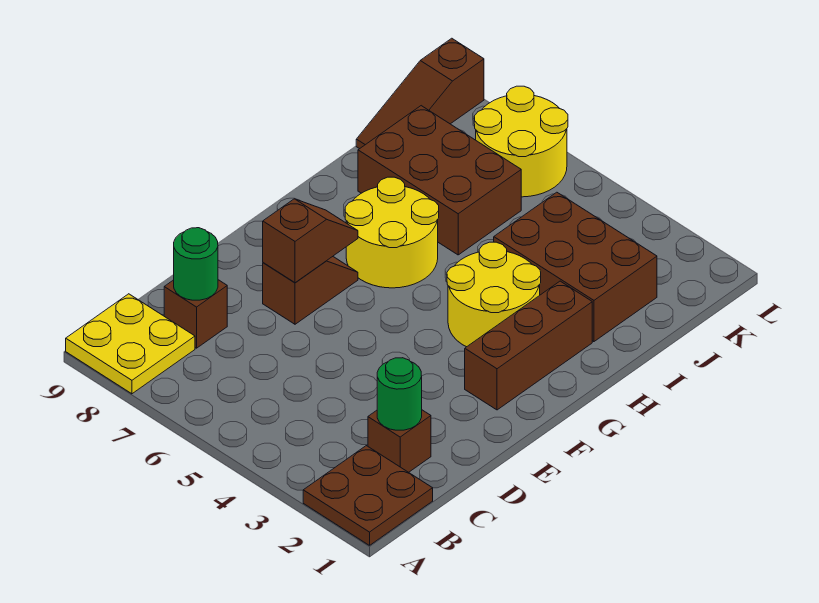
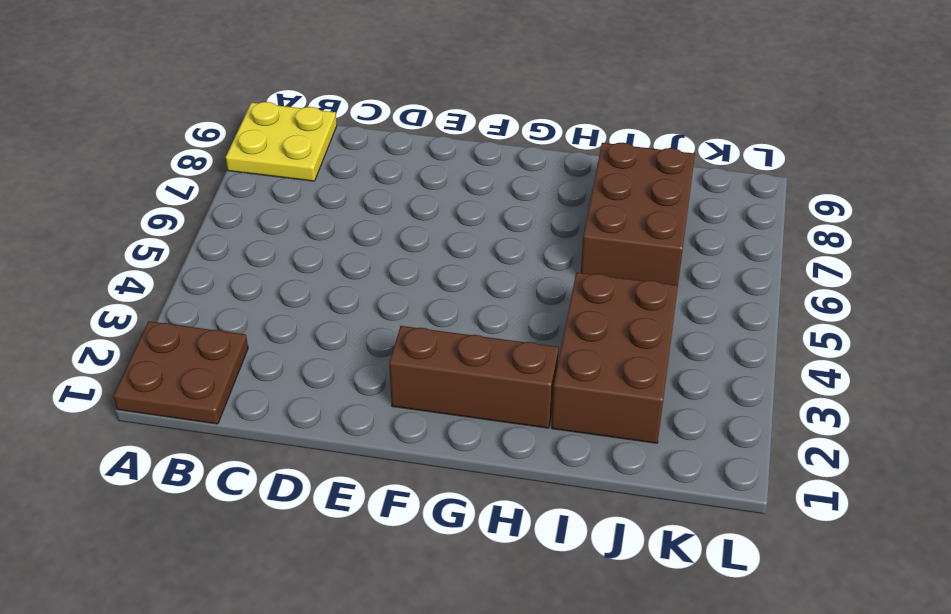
none -> brown 1x1 brick [368,410,431,472]
none -> brown 1x1 brick [164,280,227,348]
none -> brown 1x2 slope [263,257,358,324]

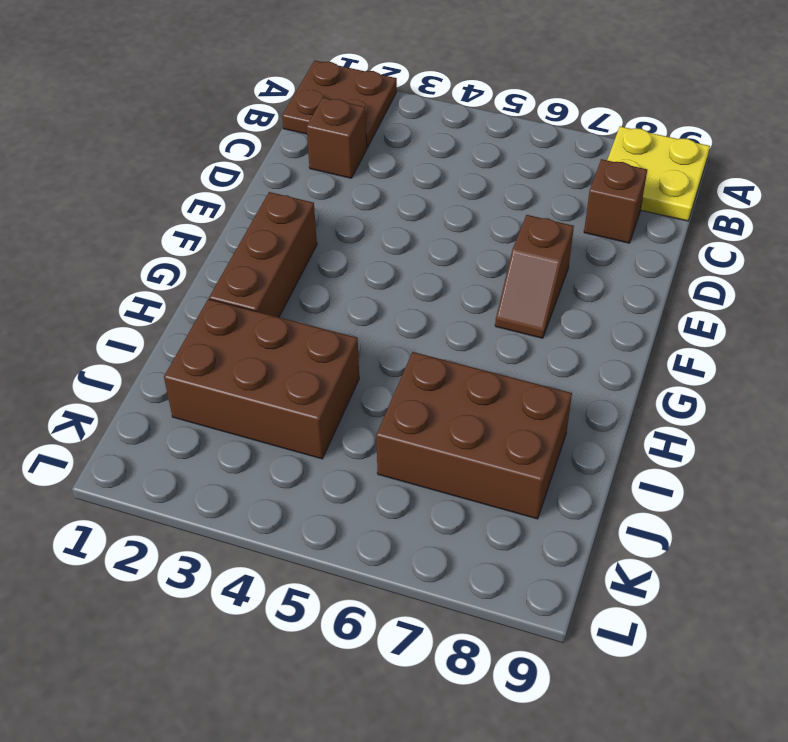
none -> yellow 2x2 round brick [447,242,541,347]
none -> yellow 2x2 round brick [345,177,439,288]
none -> brown 1x3 slope [356,38,484,149]

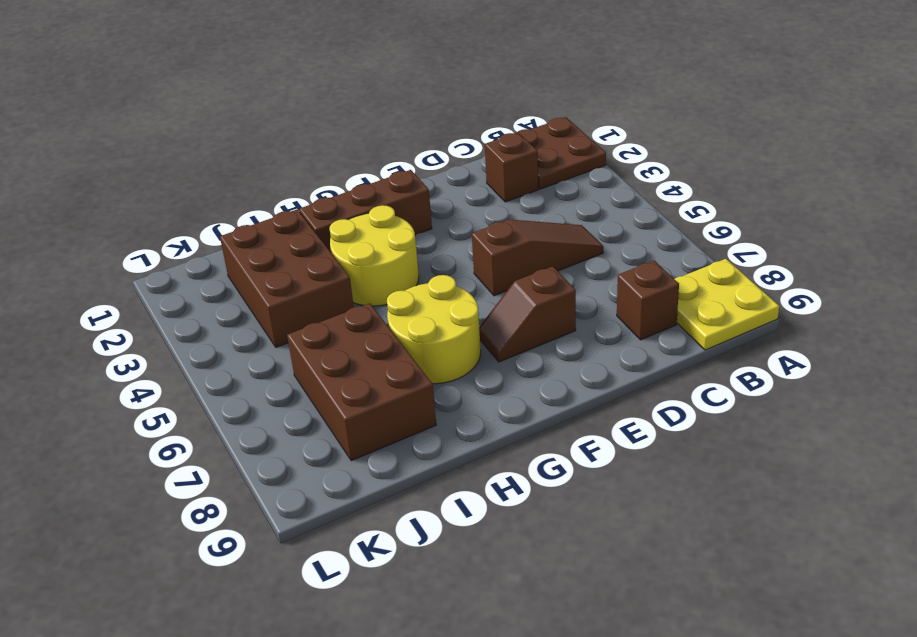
brown 1x3 slope [472,219,603,296] -> brown 1x3 slope moved to [356,38,484,149]
none -> yellow 2x2 round brick [474,86,568,197]
none -> green 1x1 round brick [377,358,422,430]
none -> green 1x1 round brick [174,228,218,300]

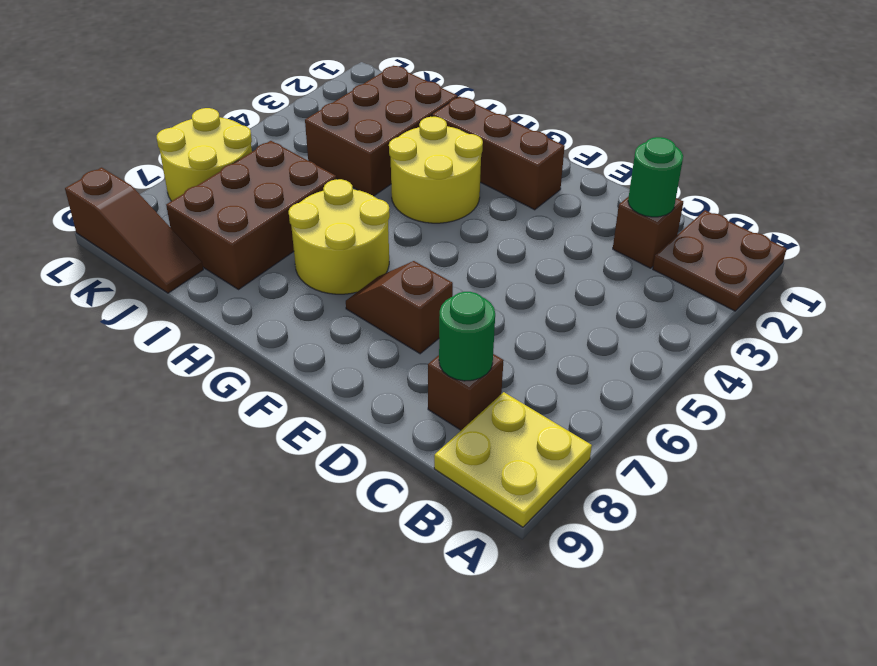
none -> brown 1x2 slope [263,199,358,283]

